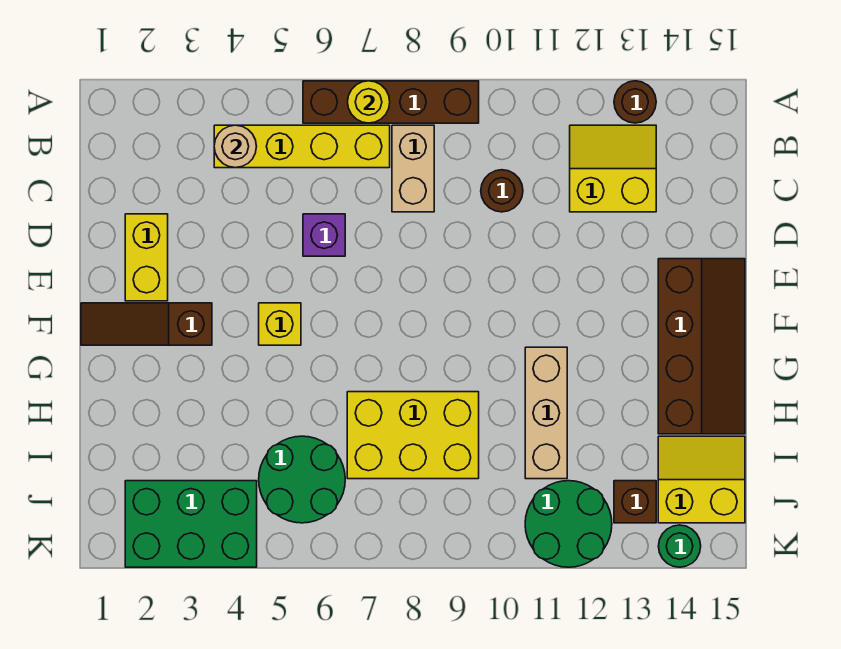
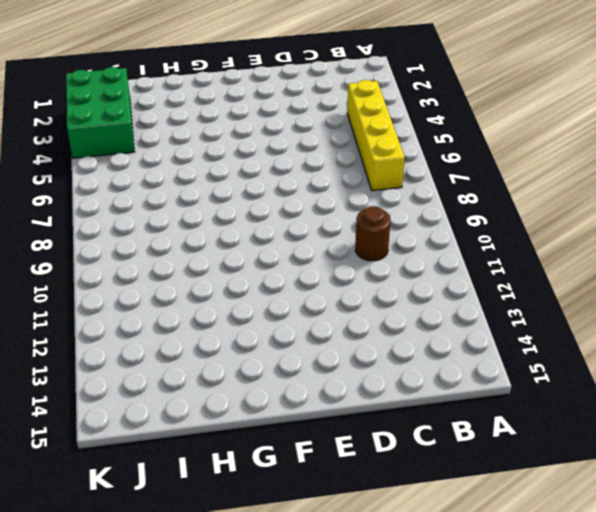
none -> brown 1x4 brick [303,81,479,123]
none -> brown 1x1 round brick [614,81,656,123]
none -> tan 1x2 brick [392,125,434,212]

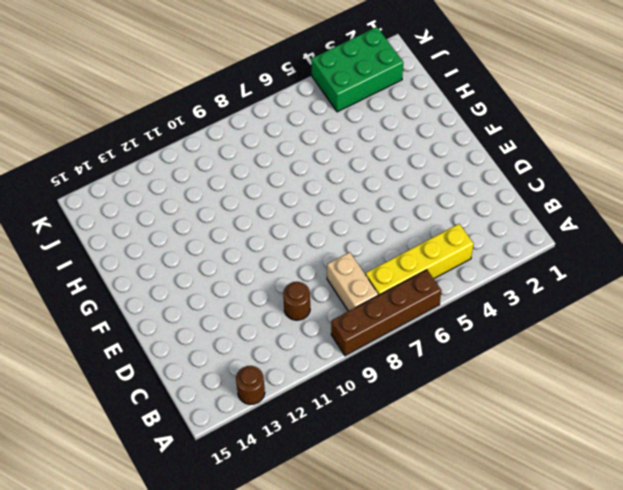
none -> yellow 2x2 slope [570,125,656,212]
none -> yellow 1x2 brick [125,214,168,301]
none -> purple 1x1 brick [303,214,345,256]

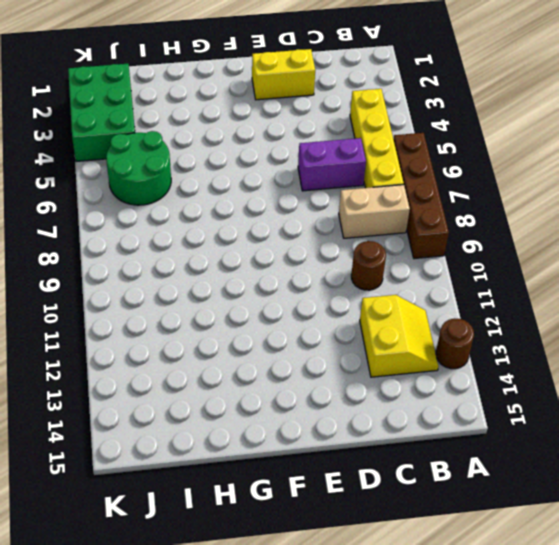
purple 1x2 brick [298,138,366,191] -> purple 1x1 brick [303,214,345,256]
none -> brown 2x4 slope [658,259,745,434]
none -> brown 1x3 slope [81,303,212,345]
none -> yellow 1x1 brick [259,303,301,345]

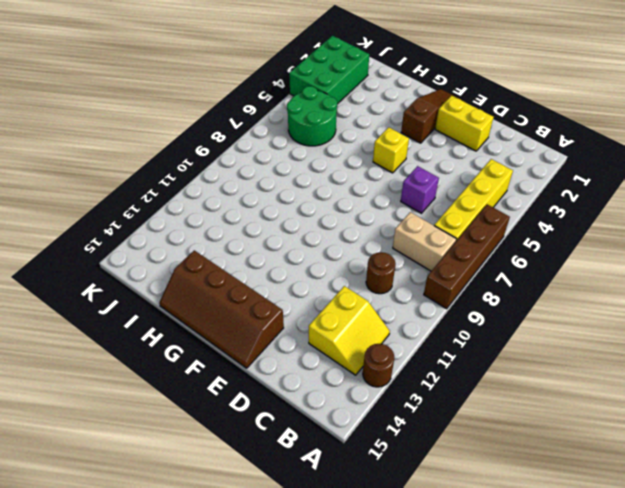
none -> tan 1x3 brick [525,347,567,479]
none -> yellow 2x3 brick [347,392,479,479]
none -> yellow 2x2 slope [658,436,745,523]

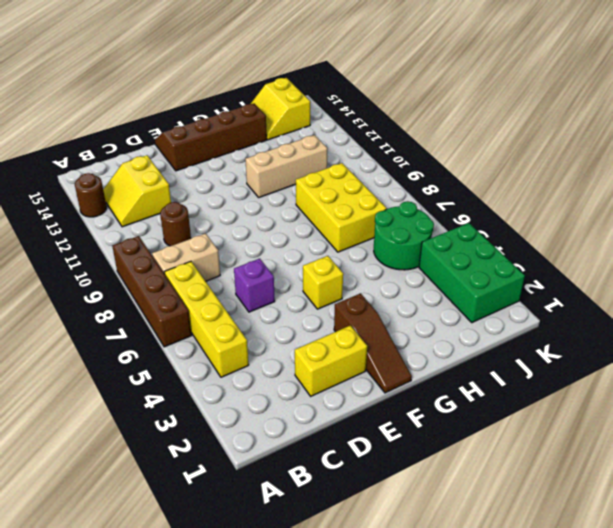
none -> green 2x2 round brick [525,481,612,567]
none -> brown 1x1 brick [614,481,656,523]
none -> green 1x1 round brick [658,525,701,567]

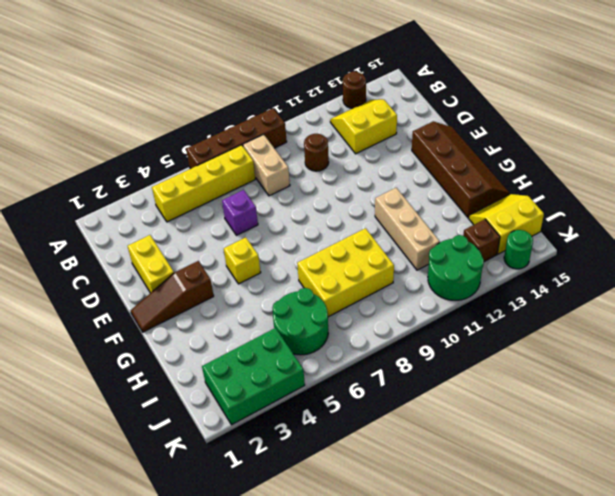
none -> yellow 1x1 round brick [348,81,390,123]
none -> tan 1x1 round brick [214,125,256,168]

